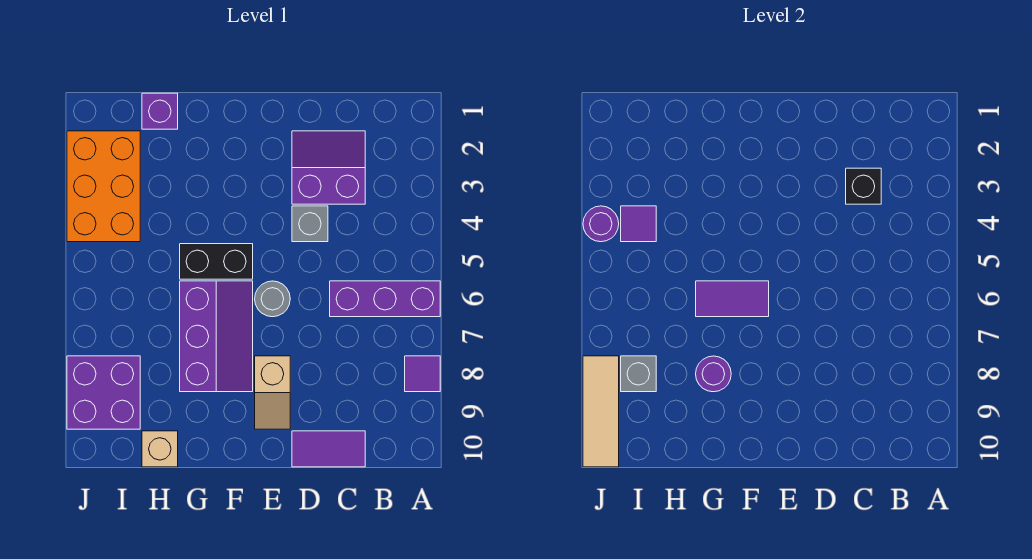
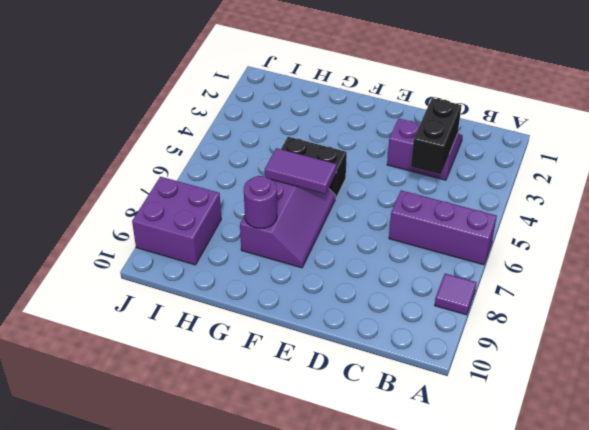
black 1x2 brick [411,98,462,175] -> black 1x1 brick [846,168,881,204]
none -> purple 1x2 tile [292,431,365,467]
none -> grey 1x1 brick [292,206,328,242]
none -> grey 1x1 round brick [255,281,290,317]

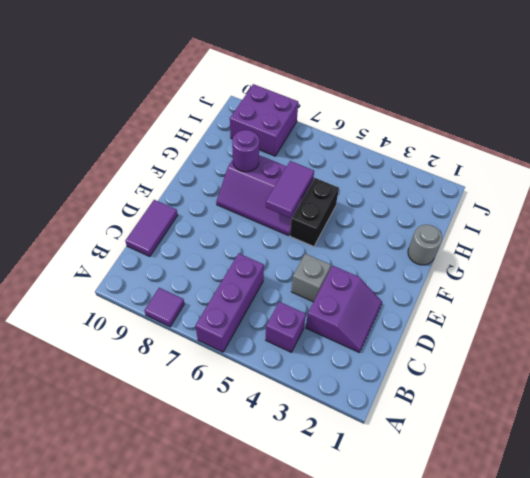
purple 1x1 brick [266,302,306,352] -> purple 1x1 brick moved to [142,93,178,129]
grey 1x1 round brick [408,225,442,265] -> grey 1x1 round brick moved to [255,281,290,317]
none -> tan 1x2 slope [255,356,290,429]
none -> tan 1x1 brick [142,431,178,467]
none -> orange 2x3 brick [67,131,140,242]

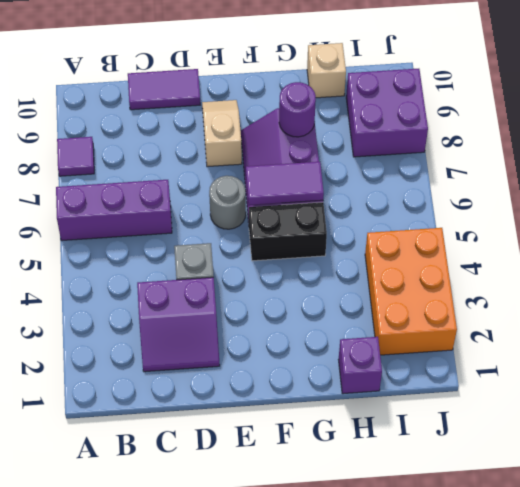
none -> black 1x1 brick [846,168,881,204]
none -> purple 1x1 tile [621,206,656,242]
none -> grey 1x1 brick [621,356,656,392]

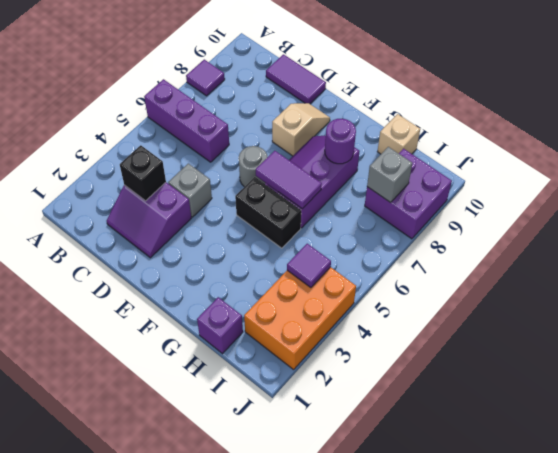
none -> purple 1x1 round brick [583,206,619,242]
none -> tan 1x3 tile [583,356,619,467]

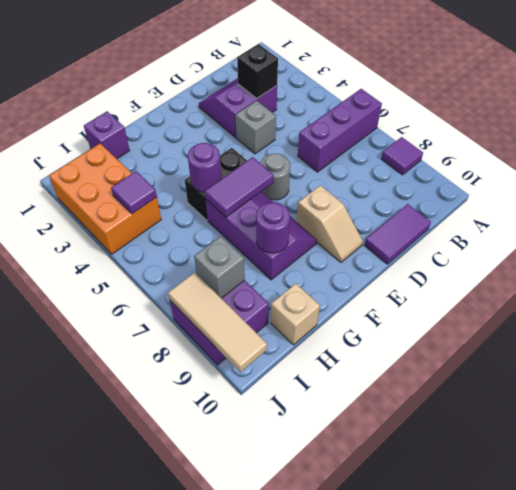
purple 1x1 round brick [188,143,221,192] -> purple 1x1 round brick moved to [583,206,619,242]

